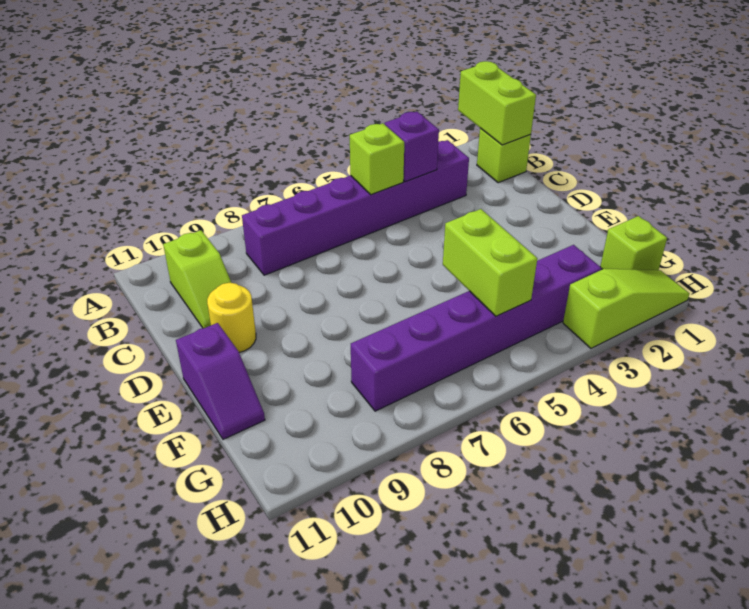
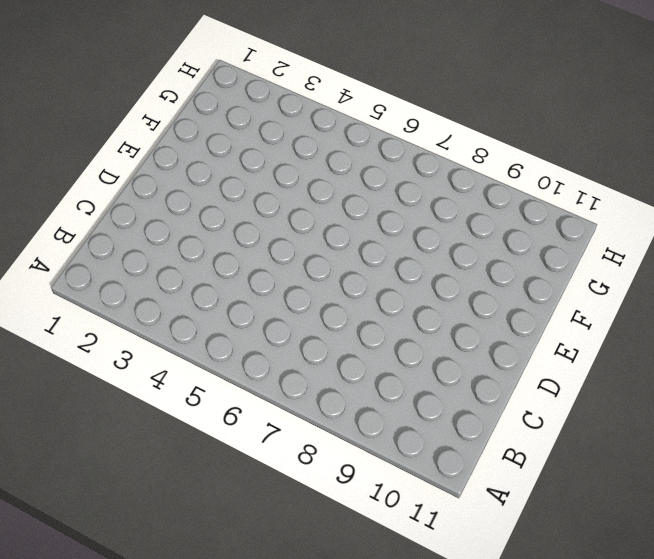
none -> lime 1x1 brick [477,128,531,183]
none -> purple 1x6 brick [242,140,469,275]
none -> lime 1x2 slope [163,230,232,328]

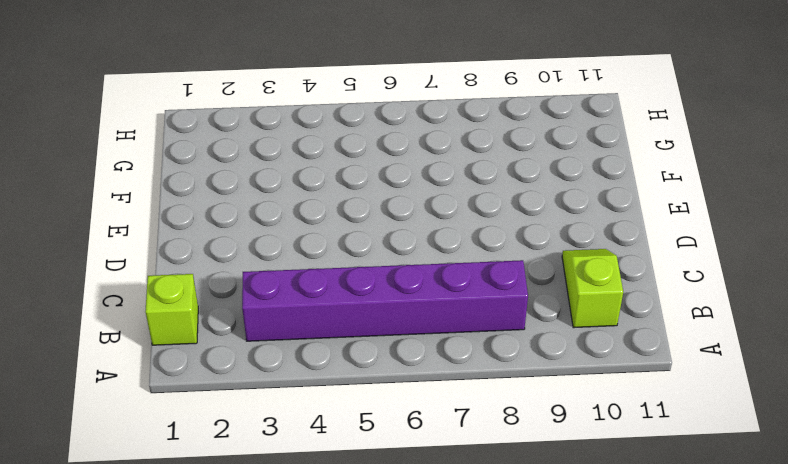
none -> yellow 1x1 round brick [207,283,256,352]
none -> purple 1x2 slope [176,323,265,439]
none -> lime 1x1 brick [600,216,667,270]

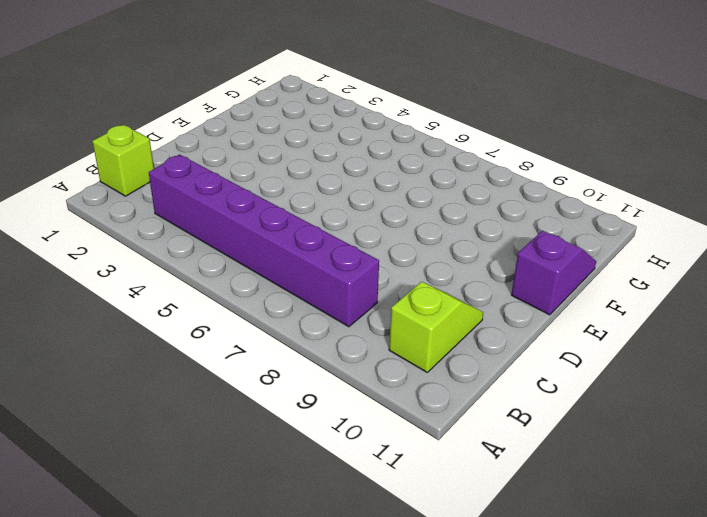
none -> yellow 1x1 round brick [207,283,256,352]
none -> lime 1x1 brick [600,216,667,270]
none -> purple 1x6 brick [351,245,602,411]

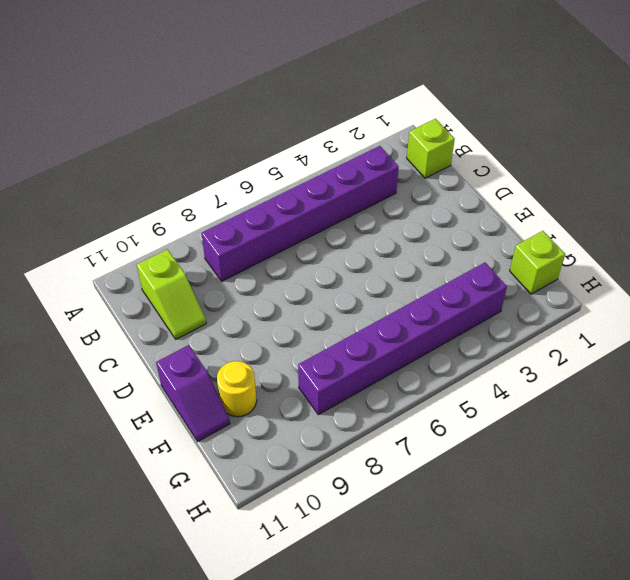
yellow 1x1 round brick [217,361,257,417] -> yellow 1x1 round brick moved to [207,283,256,352]
none -> lime 1x3 slope [563,269,690,348]
none -> lime 1x2 brick [458,61,536,145]
none -> purple 1x1 brick [385,112,439,182]

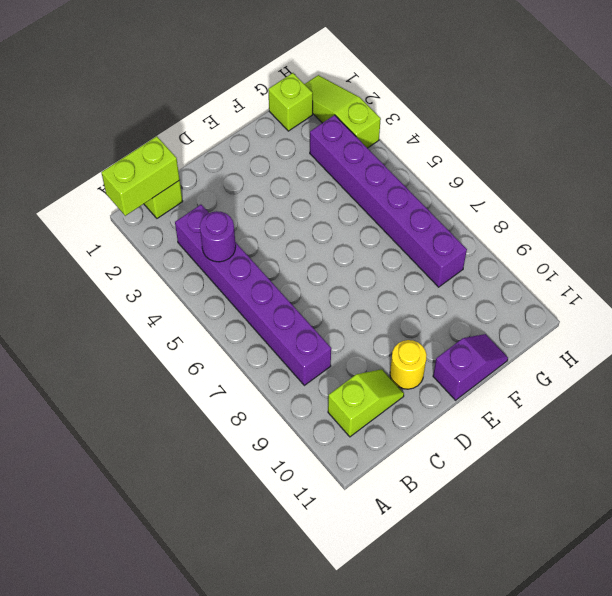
purple 1x1 round brick [200,211,236,262] -> purple 1x1 brick [385,112,439,182]
none -> lime 1x1 brick [350,123,404,195]
none -> lime 1x2 brick [443,209,537,316]

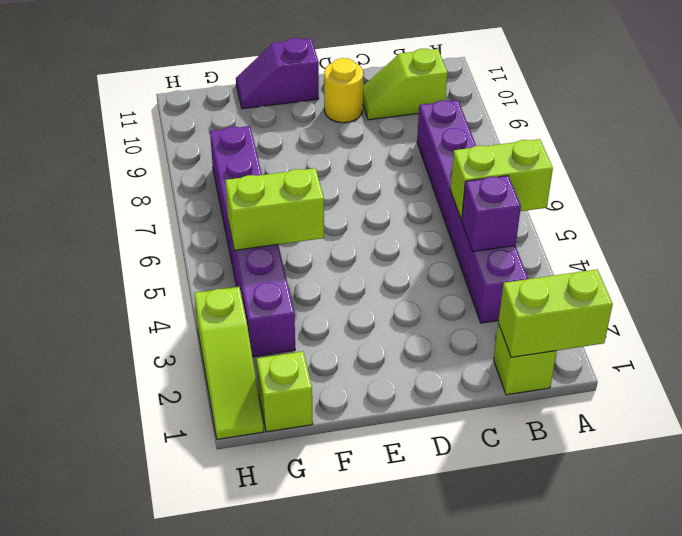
lime 1x2 brick [450,139,553,219] -> lime 1x1 brick [350,123,404,195]

